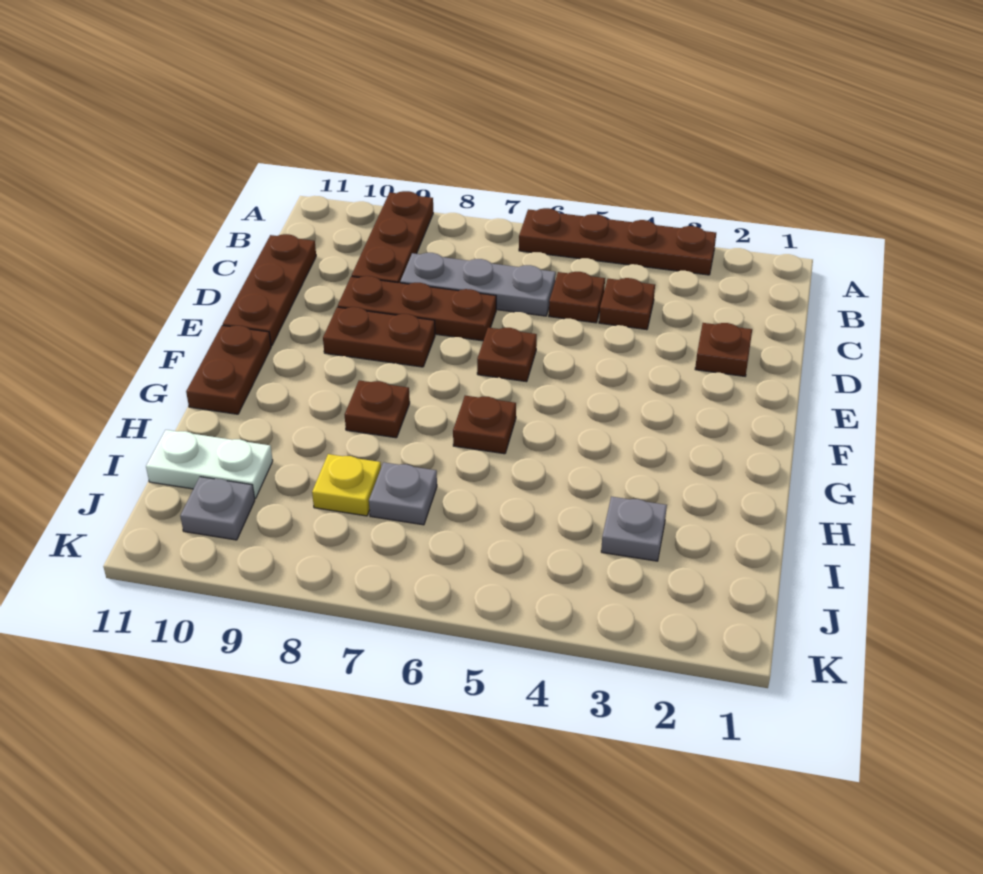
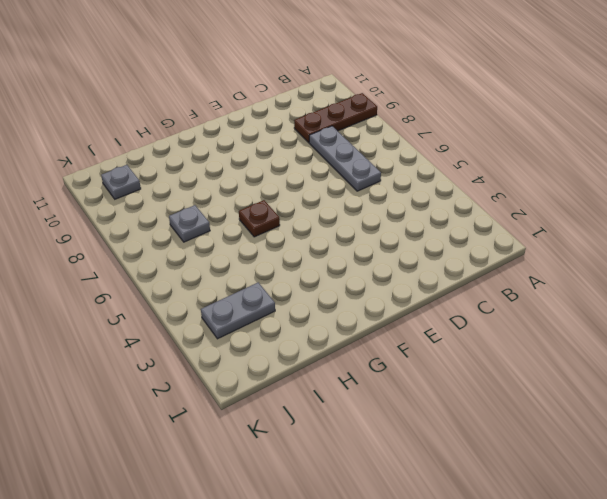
grey 1x2 plate [201,282,275,339] -> grey 1x1 plate [601,497,667,561]
none -> brown 1x4 plate [519,208,716,275]
none -> brown 1x1 plate [599,278,655,330]
none -> brown 1x1 plate [549,272,605,323]

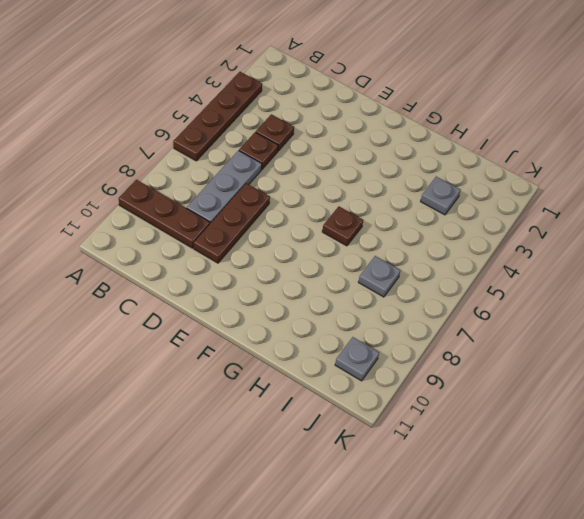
none -> brown 1x3 plate [223,234,316,346]
none -> brown 1x1 plate [695,323,752,376]
none -> brown 1x1 plate [477,328,537,382]

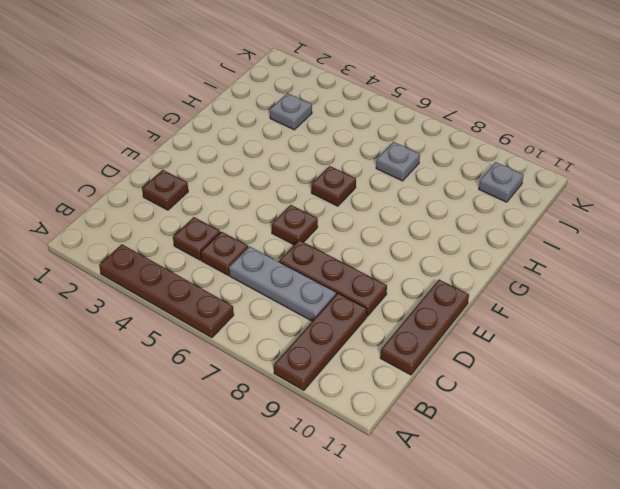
none -> brown 1x2 plate [323,307,435,367]
none -> brown 1x2 plate [186,325,271,414]
none -> brown 1x1 plate [345,381,410,438]

